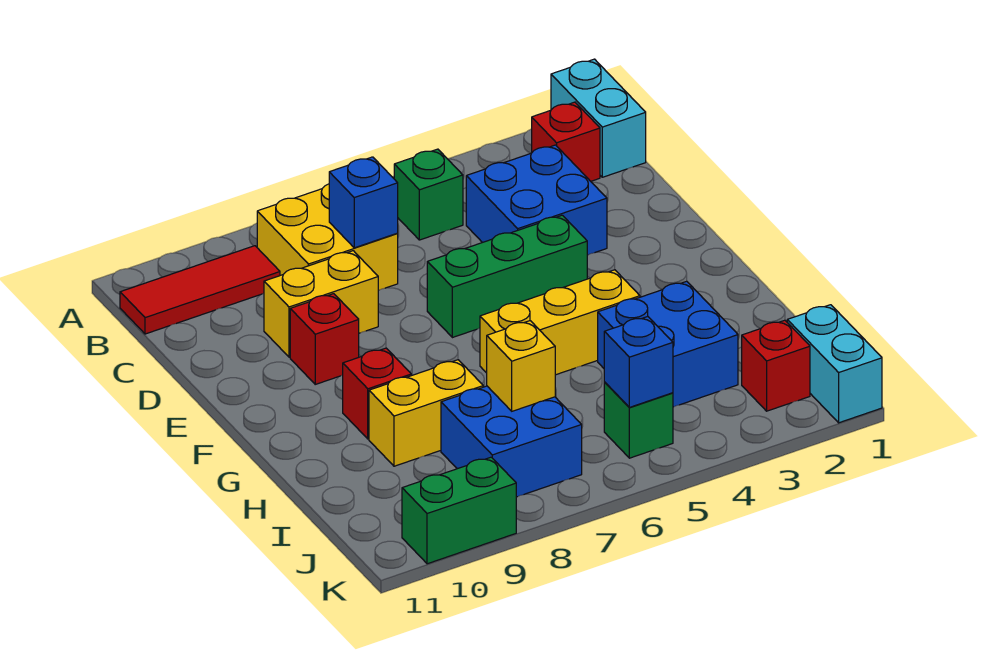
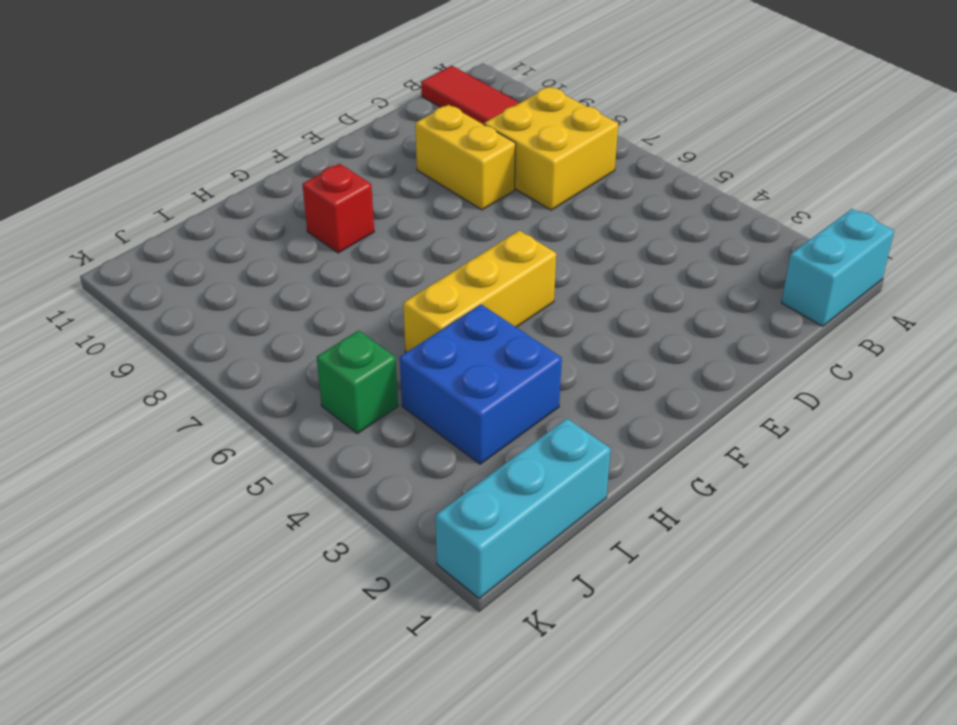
yellow 1x3 brick [403,230,556,352] -> yellow 1x3 brick turned to [480,270,640,375]
cyan 1x3 brick [435,419,611,599] -> cyan 1x2 brick [787,305,882,423]
none -> red 1x1 brick [532,102,600,181]
none -> green 1x1 brick [394,149,463,240]
none -> blue 2x2 brick [466,145,607,255]

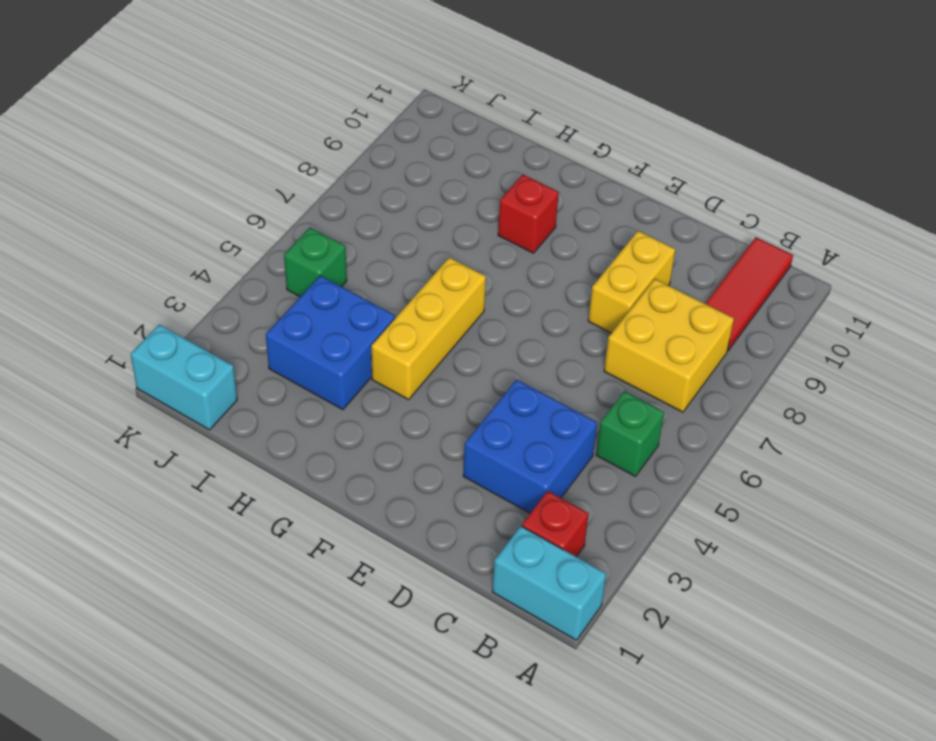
none -> green 1x3 brick [427,215,587,338]
none -> red 1x1 brick [290,294,359,384]
none -> yellow 1x2 brick [369,360,483,466]

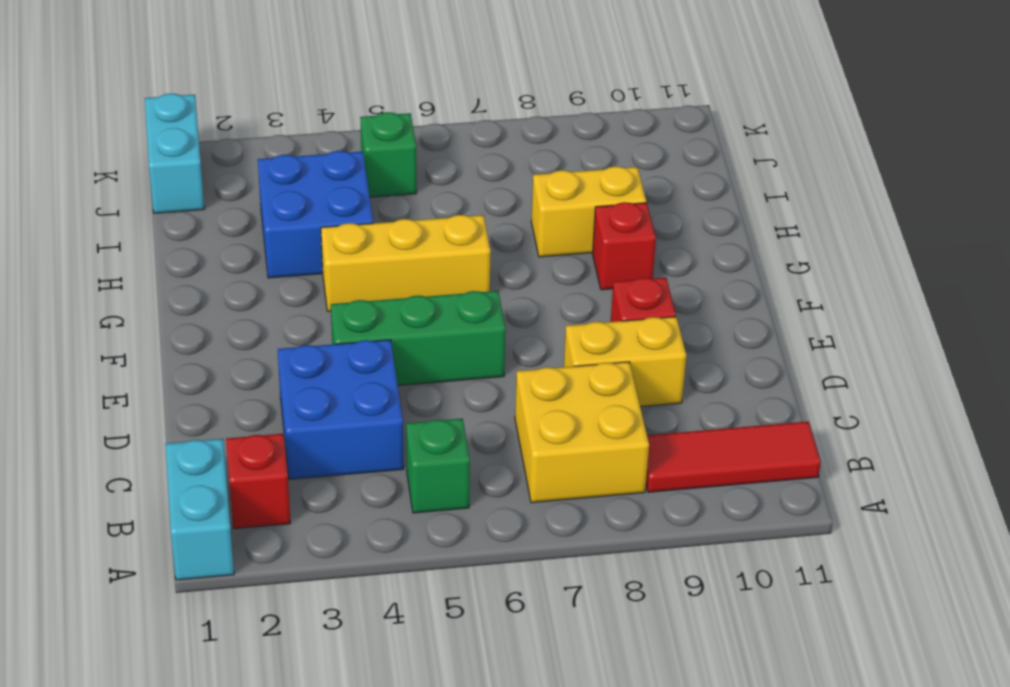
none -> blue 2x2 brick [441,386,582,497]
none -> red 1x1 brick [742,320,810,411]
none -> green 1x2 brick [402,457,516,564]

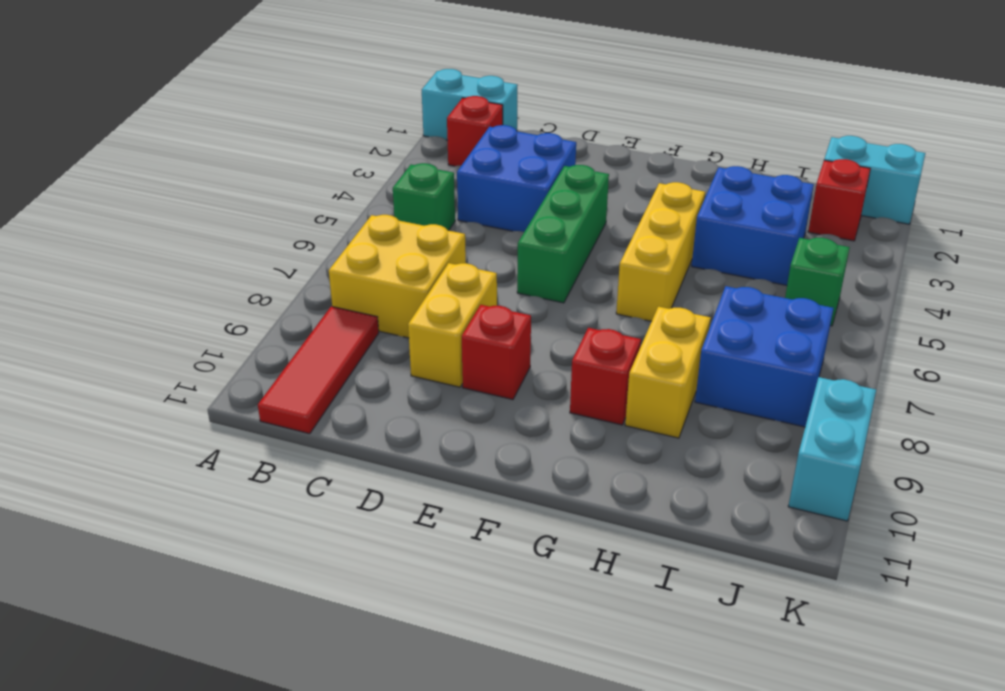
cyan 1x2 brick [788,377,876,521] -> green 1x2 brick [402,457,516,564]
none -> blue 1x1 brick [329,157,398,248]
none -> yellow 1x1 brick [487,321,555,411]
none -> blue 1x1 brick [604,317,673,407]

